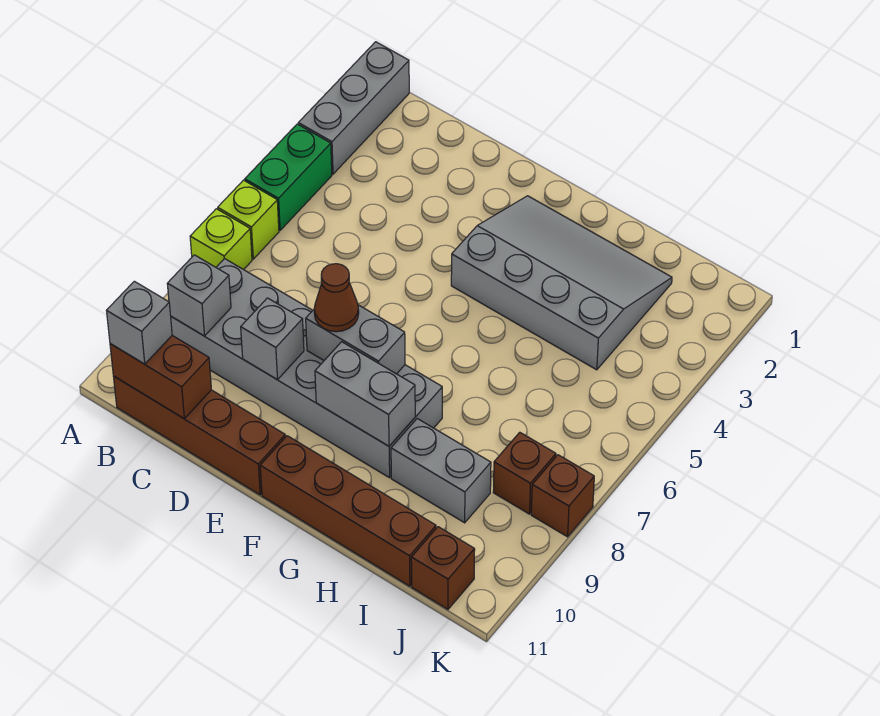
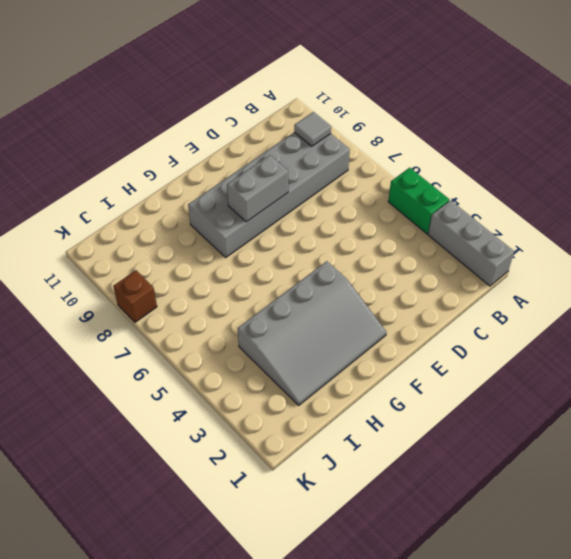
grey 1x1 tile [294,112,331,146] -> grey 1x1 brick [167,255,231,336]
none -> lime 1x1 brick [218,180,279,259]
none -> lime 1x1 brick [190,209,252,270]
none -> brown 1x4 brick [113,376,285,495]

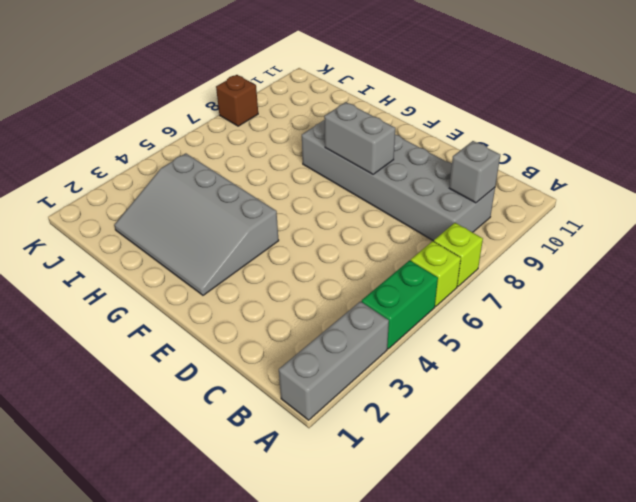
none -> brown 1x4 brick [113,376,285,495]
none -> brown 1x4 brick [260,436,436,586]
none -> grey 1x2 brick [391,419,491,523]

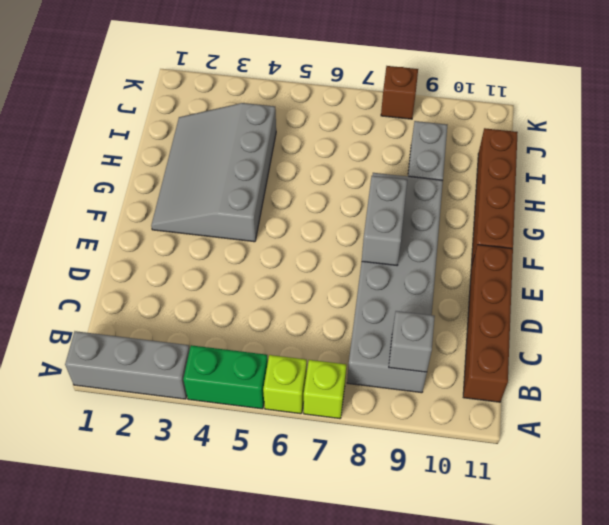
none -> brown 1x1 brick [493,432,556,514]
none -> brown 1x1 brick [411,527,475,609]
none -> brown 1x2 brick [110,336,211,419]

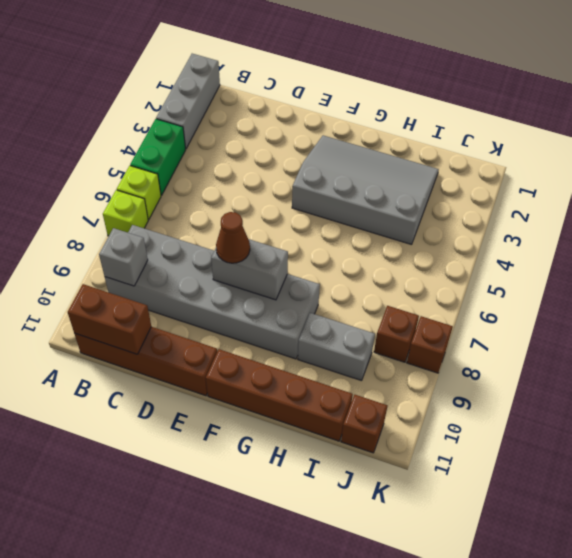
none -> grey 1x1 brick [241,298,304,380]
none -> grey 1x2 brick [315,342,415,446]
none -> grey 1x1 brick [107,281,172,364]

